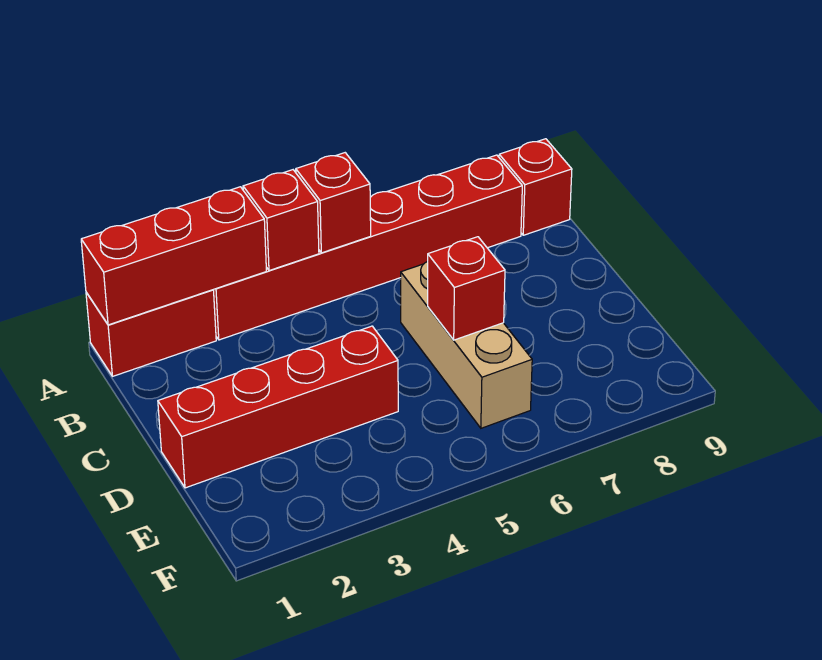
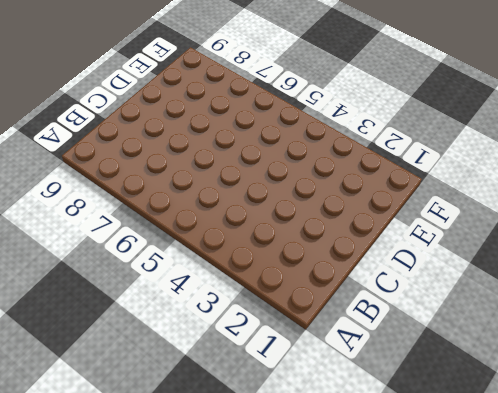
none -> red 1x2 brick [86,290,216,376]
none -> red 1x6 brick [213,155,522,340]

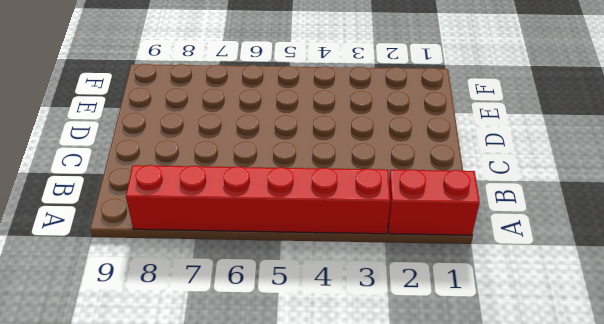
none -> red 1x1 brick [499,139,572,235]
none -> tan 1x3 brick [401,262,532,428]

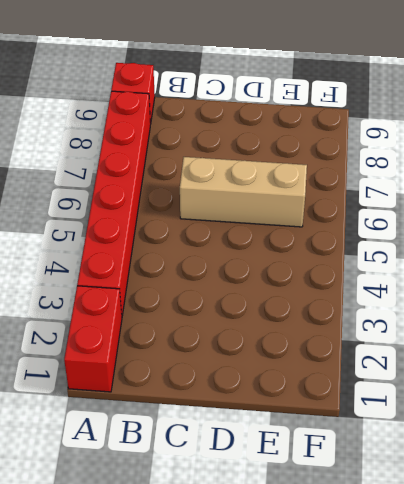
none -> red 1x4 brick [158,326,398,488]
none -> red 1x3 brick [81,187,266,325]

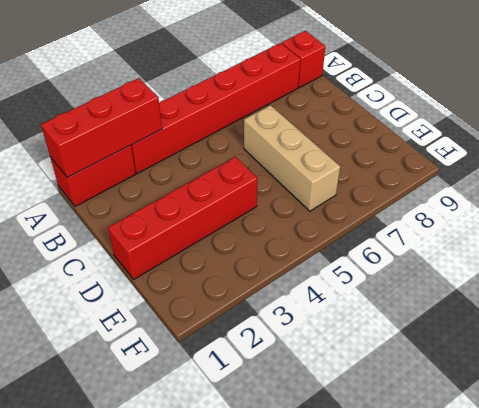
none -> red 1x1 brick [243,170,319,271]
none -> red 1x1 brick [296,153,371,253]

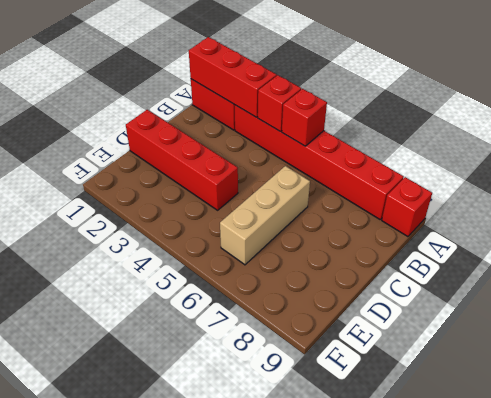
none -> red 1x1 brick [428,237,505,340]

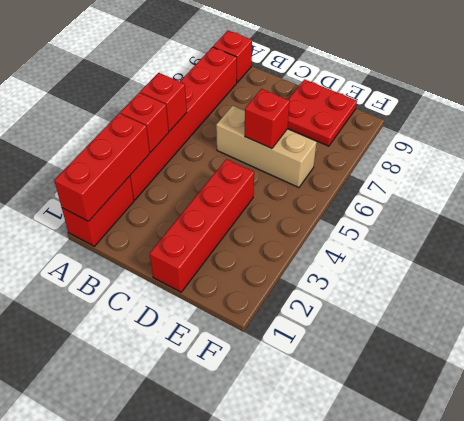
red 2x2 plate [288,79,357,146] -> none

